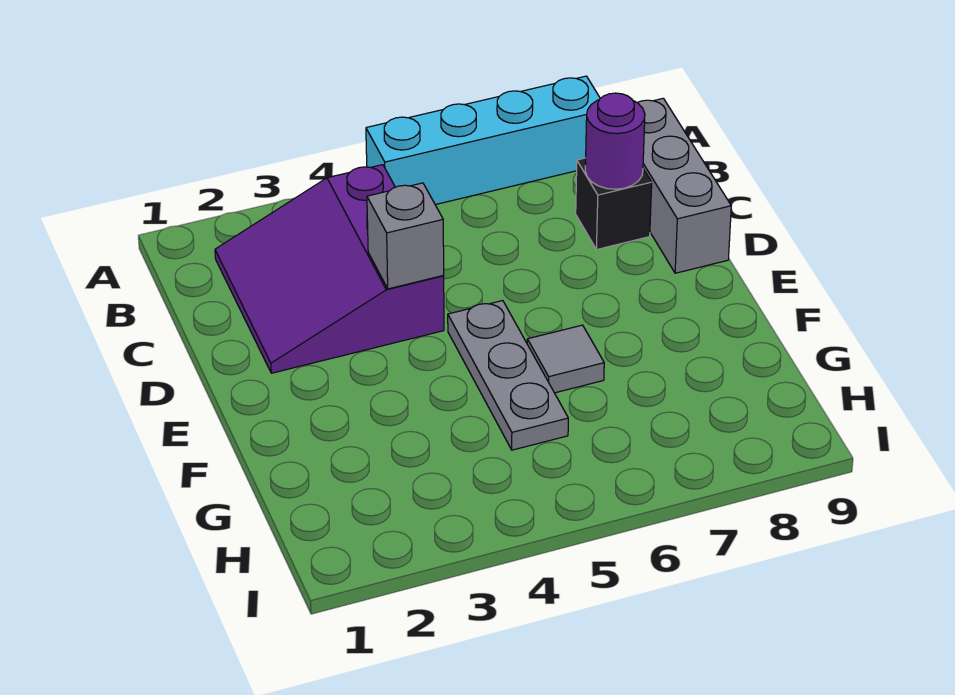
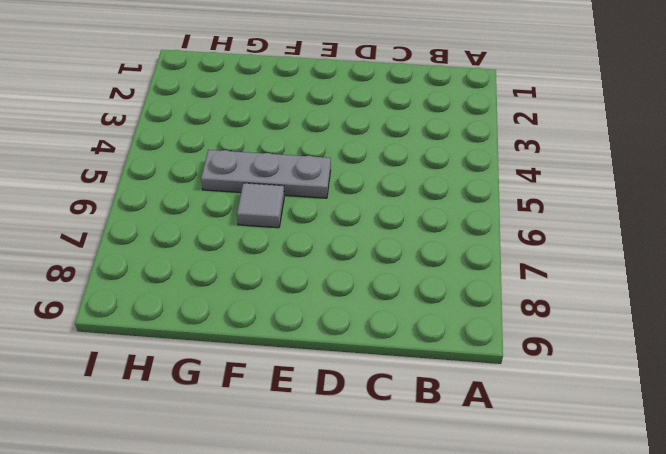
none -> cyan 1x4 brick [366,76,600,205]
none -> purple 3x3 slope [215,165,444,373]

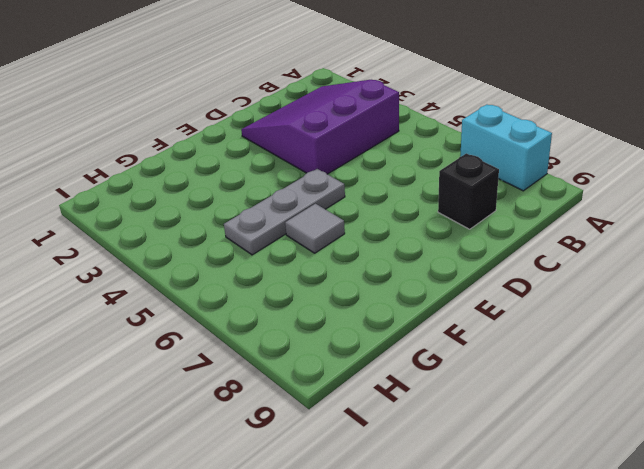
cyan 1x2 brick [460,105,552,191] -> cyan 1x4 brick [366,76,600,205]
none -> grey 1x3 brick [637,98,731,273]
none -> purple 1x1 round brick [585,93,645,189]

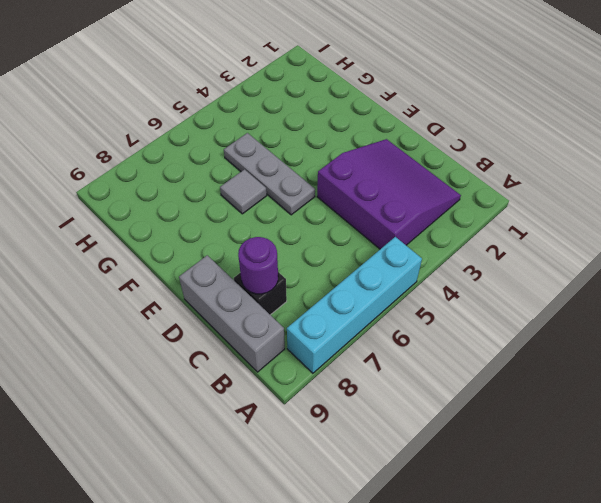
none -> grey 1x1 brick [367,183,444,289]

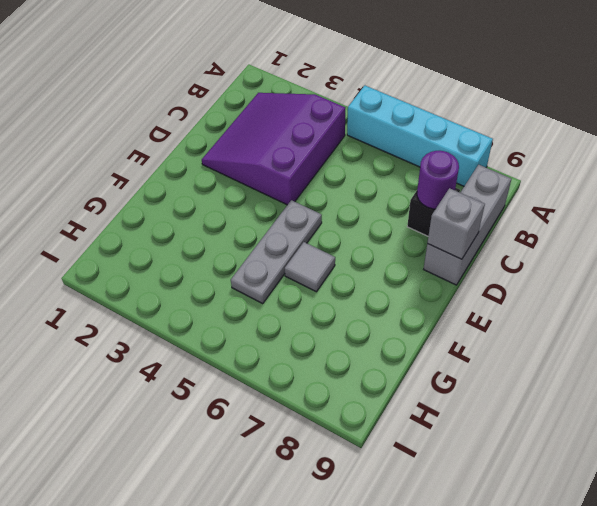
grey 1x1 brick [427,188,485,259] -> grey 1x1 brick moved to [367,183,444,289]

